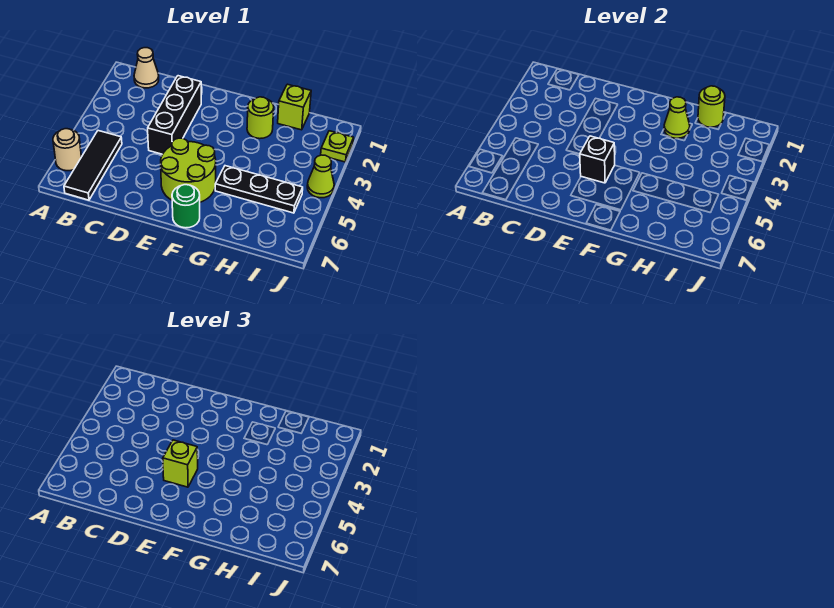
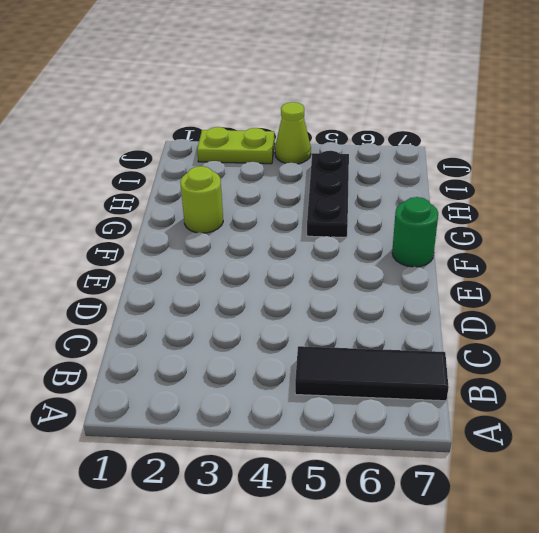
lime 1x2 plate [197,127,275,164] -> lime 1x1 plate [321,131,354,162]
none -> tan 1x1 round brick [53,129,81,171]
none -> tan 1x1 cone [134,48,159,88]
none -> black 1x3 brick [148,76,201,154]

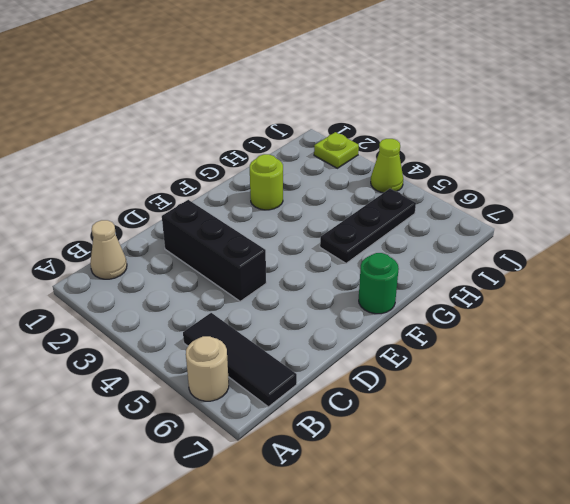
none -> lime 2x2 round brick [161,138,216,202]
none -> lime 1x1 brick [278,84,311,130]
none -> black 1x1 brick [580,136,615,183]

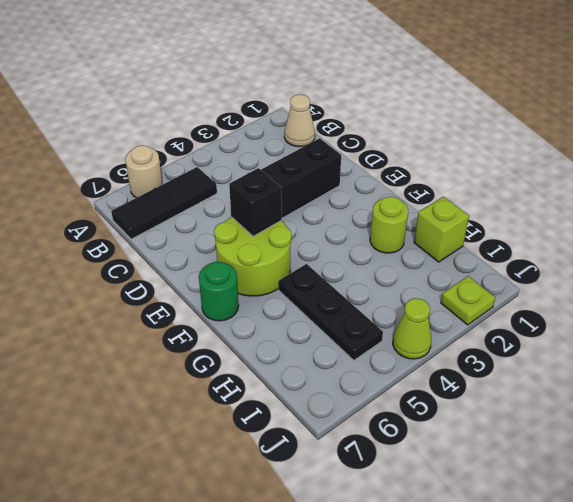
none -> lime 1x1 cone [664,97,690,138]
none -> lime 1x1 round brick [698,86,725,127]
none -> lime 1x1 brick [163,440,198,487]

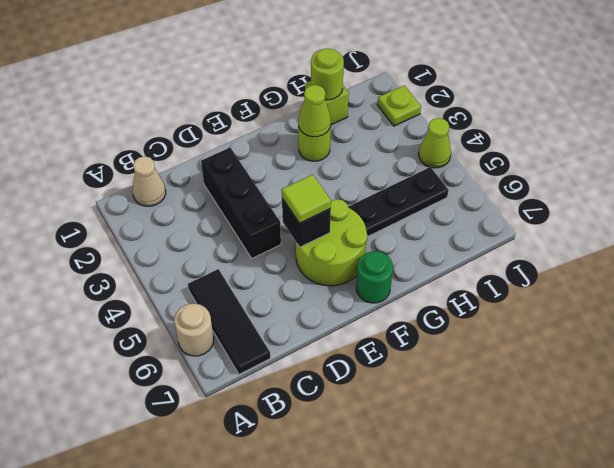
lime 1x1 tile [282,175,331,223] -> lime 1x1 brick [163,440,198,487]

